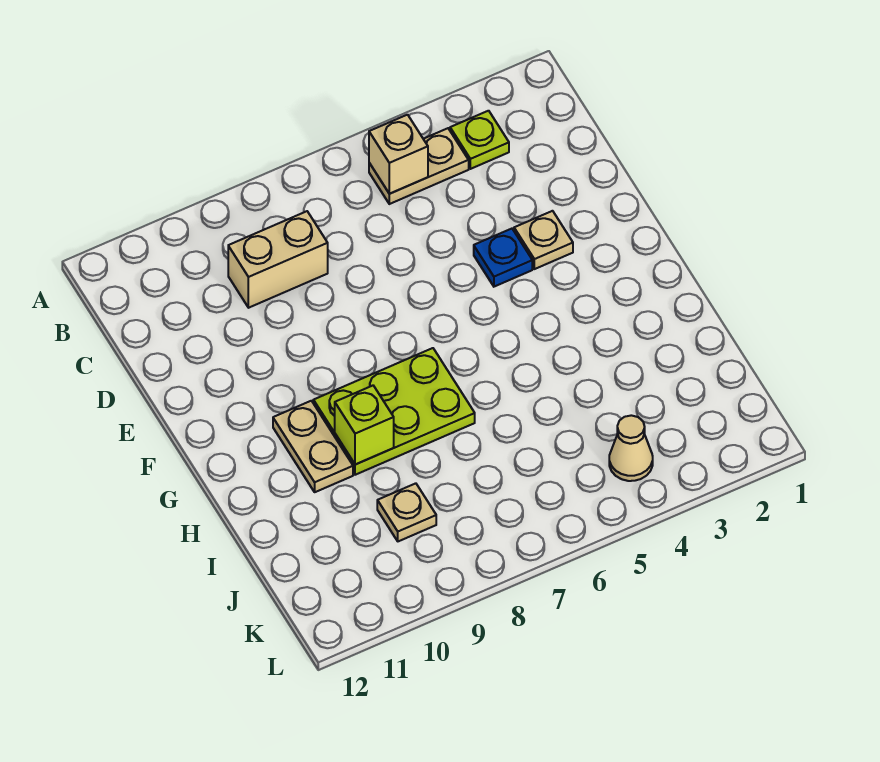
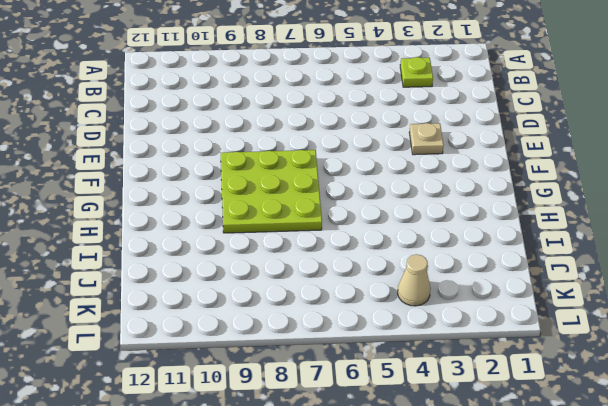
lime 3x3 plate [221,150,322,233] -> lime 2x3 plate [313,348,475,475]
none -> tan 1x2 plate [369,128,469,204]
none -> tan 1x2 brick [228,211,328,308]

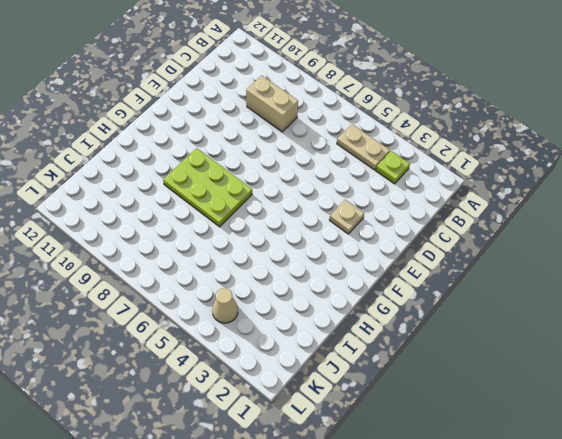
none -> blue 1x1 plate [474,229,532,287]
none -> tan 1x2 plate [273,401,353,492]

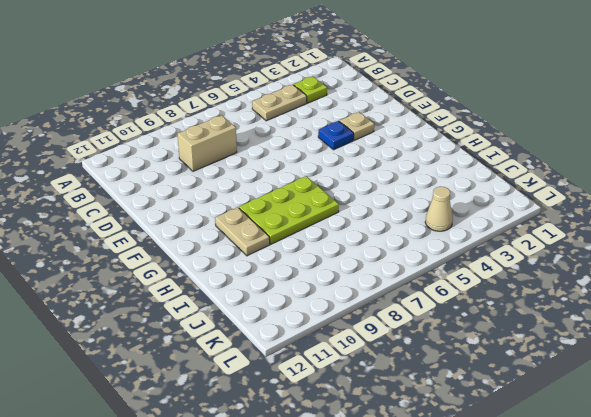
none -> tan 1x1 plate [377,483,436,541]
none -> tan 1x1 brick [369,115,428,194]

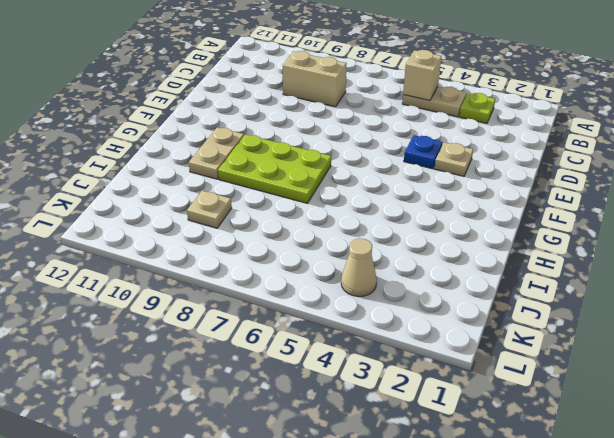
none -> lime 1x1 brick [335,386,394,465]

